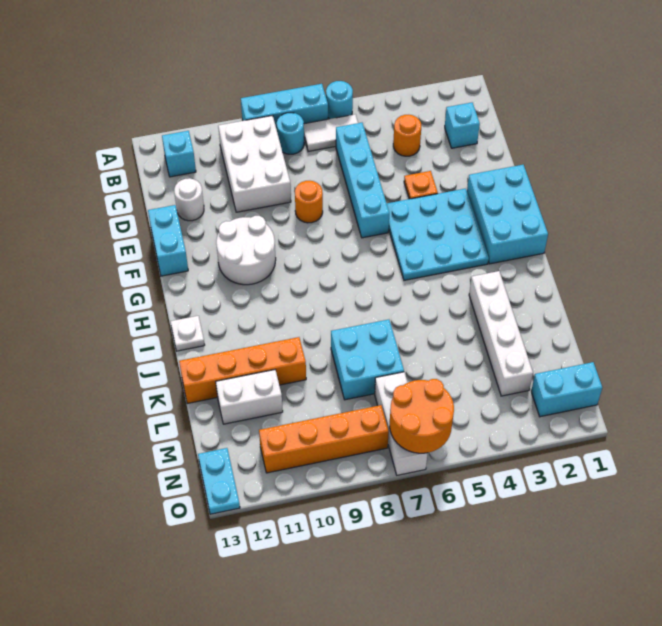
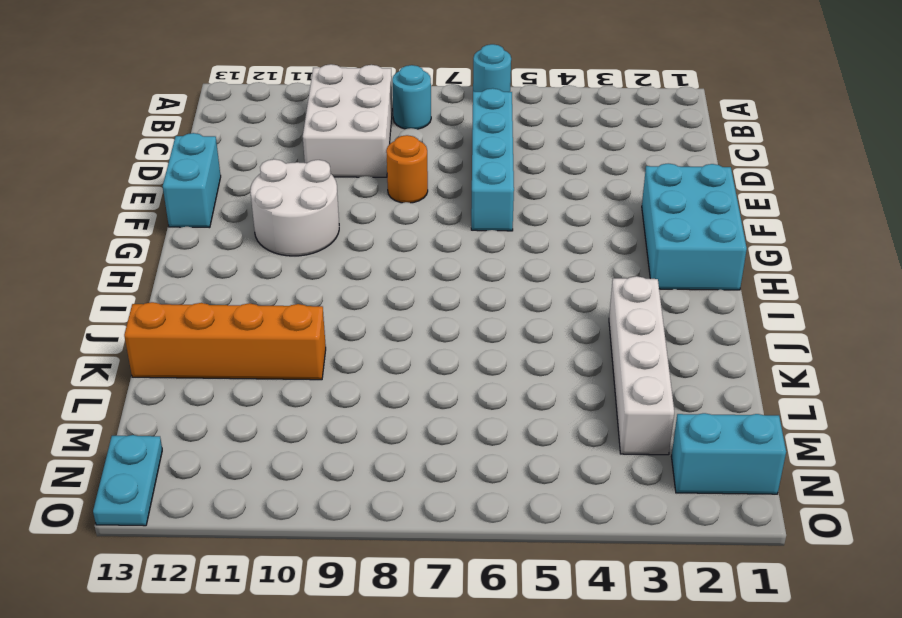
none -> cyan 1x3 brick [241,84,328,129]
none -> white 1x2 tile [304,115,358,151]
none -> cyan 1x1 brick [162,131,196,177]

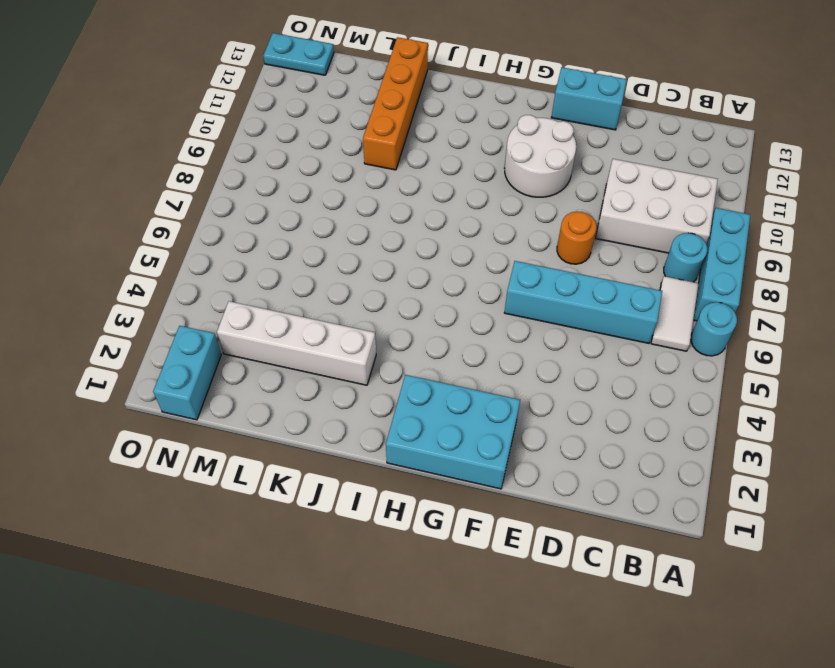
none -> cyan 1x1 brick [162,131,196,177]
none -> cyan 1x1 brick [445,103,480,148]
none -> orange 1x1 round brick [393,115,421,156]

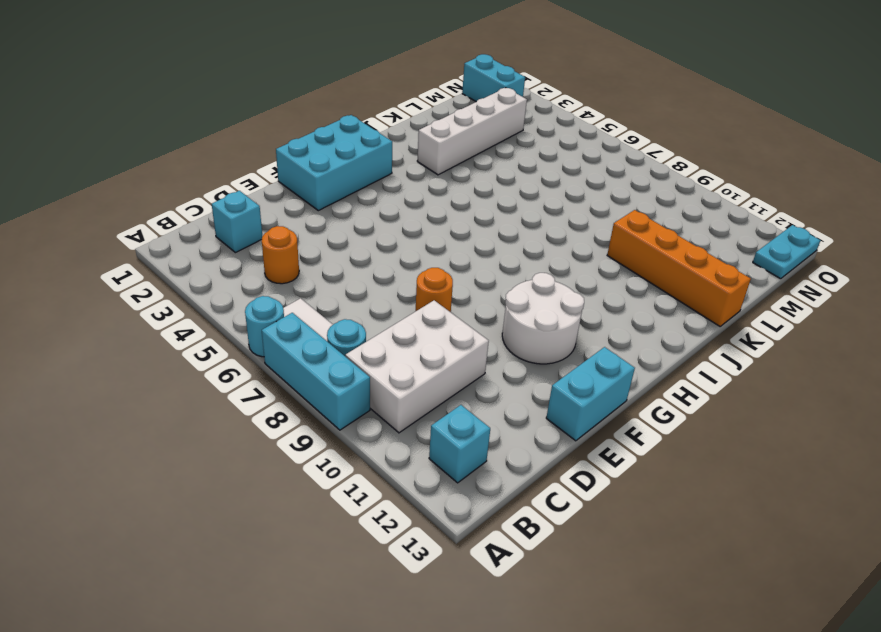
none -> cyan 1x4 brick [336,123,389,238]
none -> white 1x1 round brick [174,178,204,221]
none -> orange 1x1 plate [404,171,438,199]

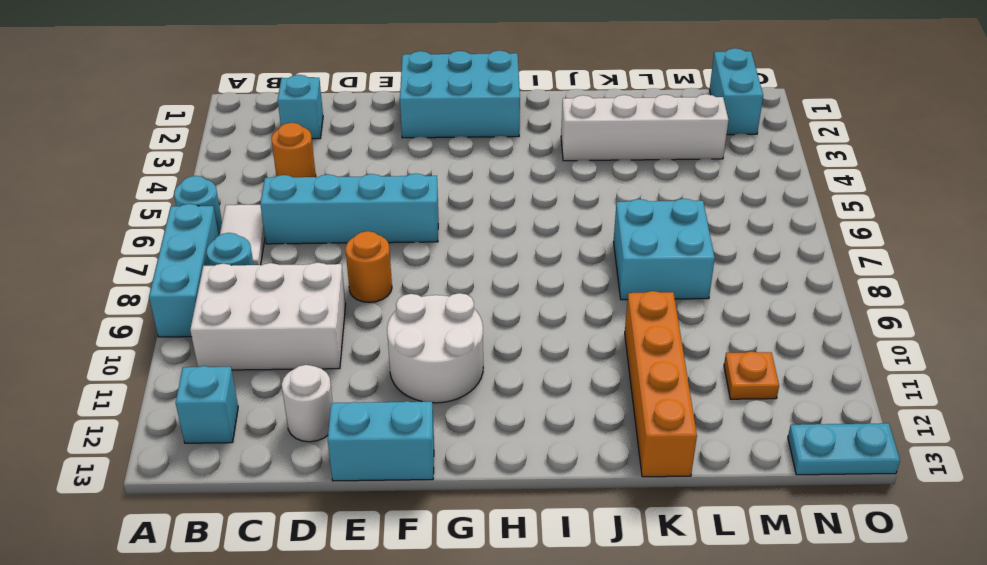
orange 1x1 plate [724,351,779,399] -> orange 1x1 plate moved to [404,171,438,199]
none -> cyan 3x3 plate [387,189,489,280]
none -> white 1x1 plate [170,316,205,351]
none -> white 1x2 brick [216,370,283,424]

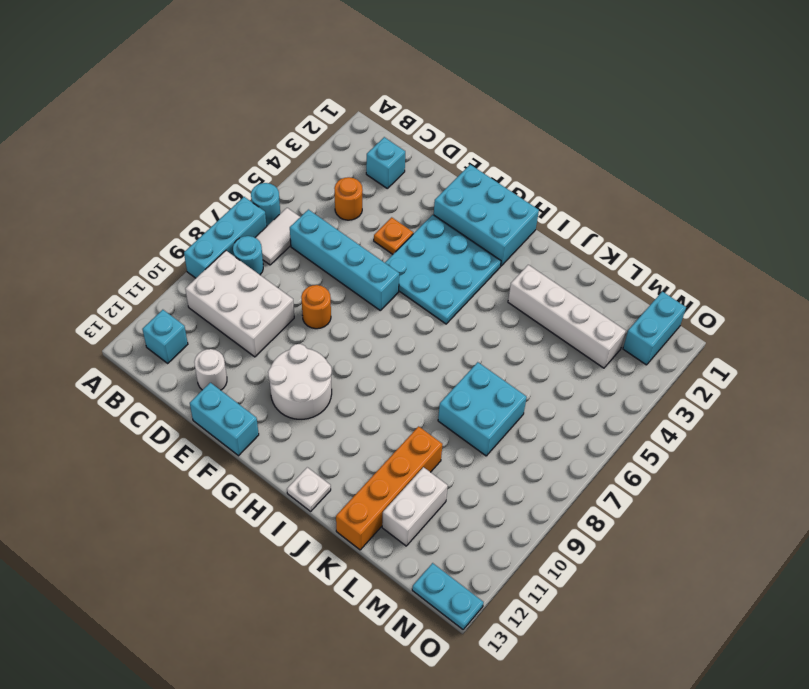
none -> white 1x3 brick [375,372,428,475]
none -> orange 1x4 brick [259,405,389,473]
none -> orange 2x2 round brick [390,379,454,453]

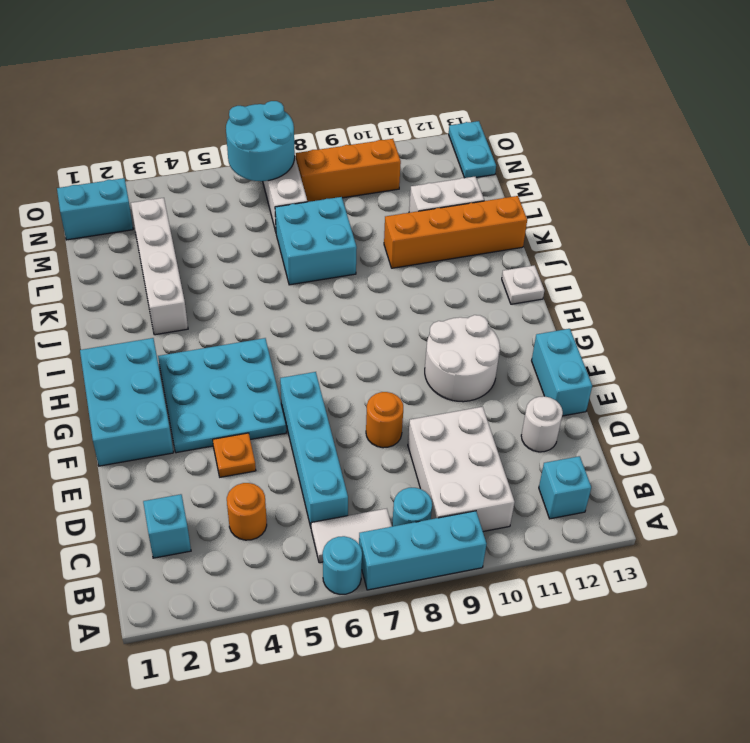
cyan 2x2 round brick [226,101,295,181] -> orange 2x2 round brick [390,379,454,453]
orange 1x3 brick [296,139,401,202] -> orange 1x4 brick [259,405,389,473]

